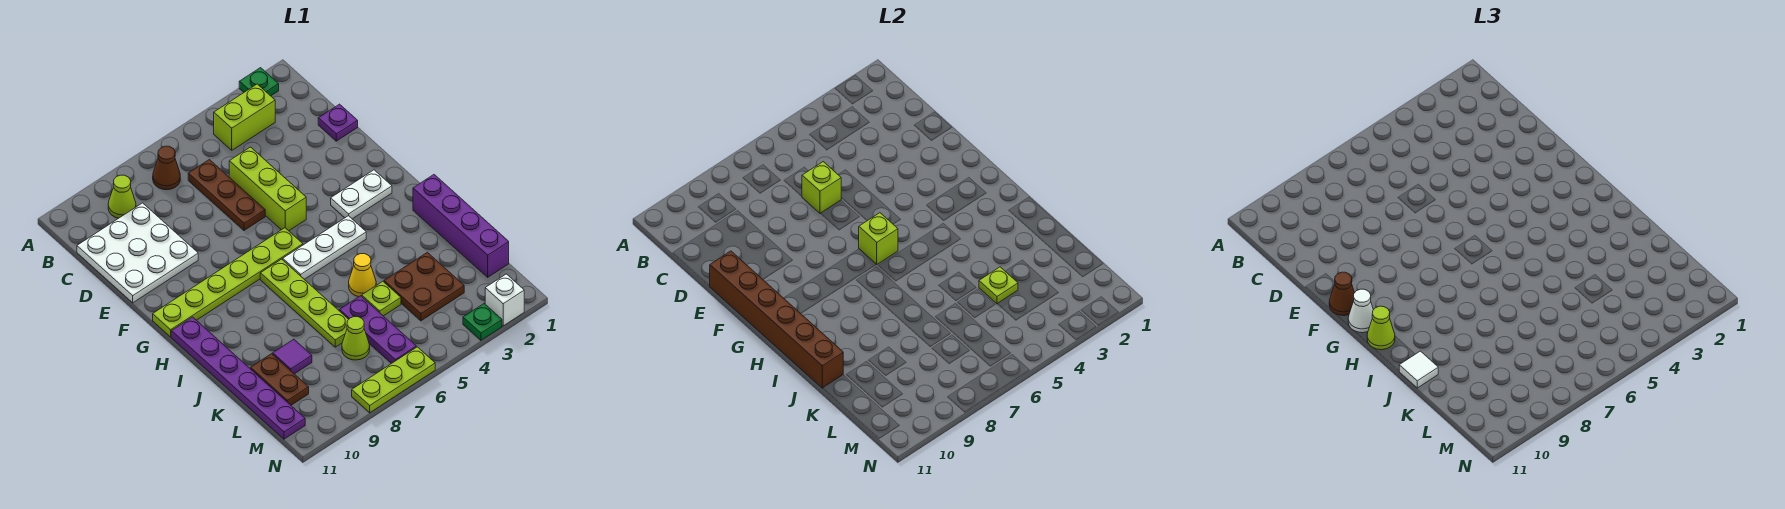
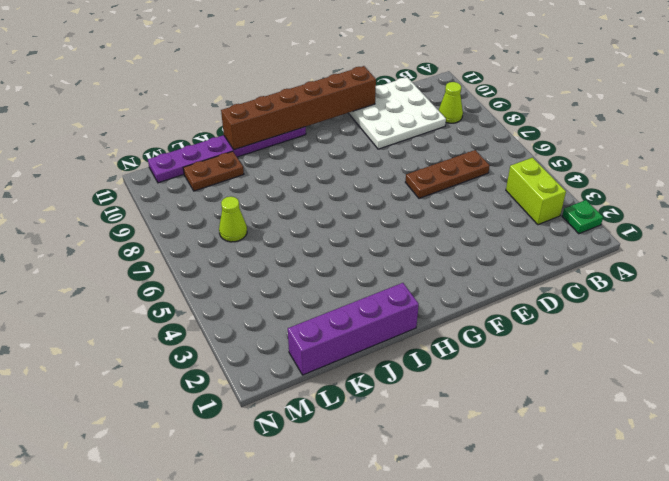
none -> brown 1x1 cone [153,146,180,190]
none -> purple 1x1 plate [318,104,358,141]
none -> lime 1x3 brick [229,147,306,231]
none -> white 1x2 plate [331,170,392,219]

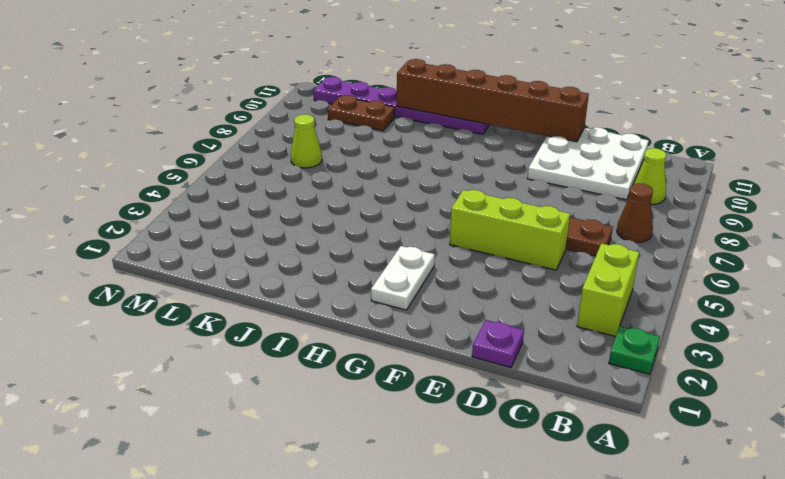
none -> lime 1x6 plate [153,228,303,337]
none -> white 1x3 plate [283,216,366,279]
none -> lime 1x4 plate [260,259,349,347]
none -> purple 1x4 brick [413,175,509,277]

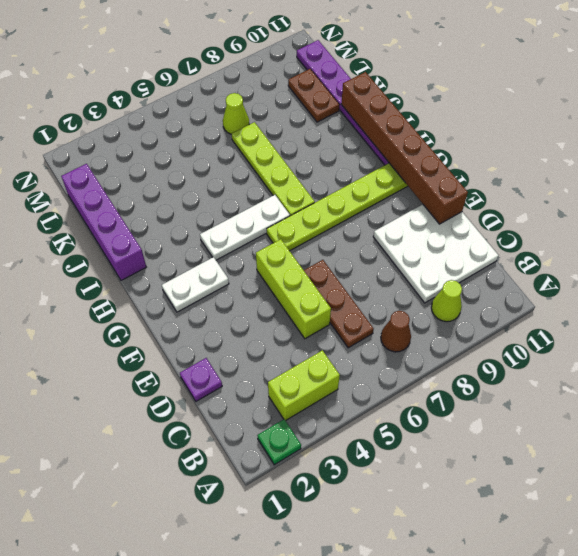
none -> yellow 1x1 cone [349,254,376,297]
none -> brown 2x2 plate [384,252,464,321]
none -> lime 1x1 plate [362,281,401,316]
none -> purple 1x3 plate [339,296,416,364]

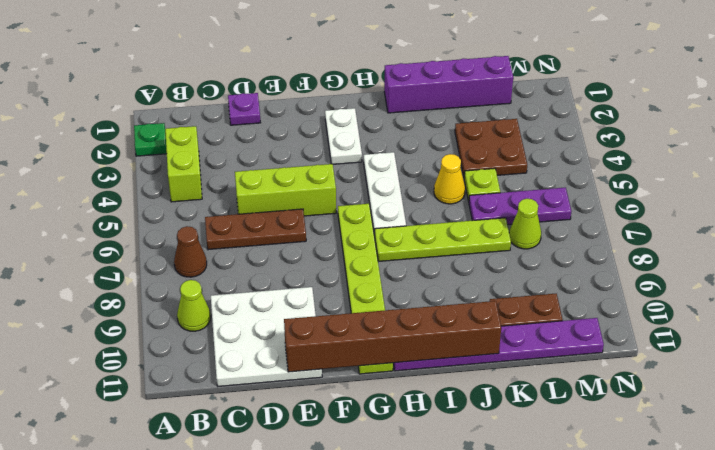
none -> purple 1x1 tile [273,339,312,374]
none -> white 1x1 brick [485,274,524,326]
none -> green 1x1 plate [463,304,502,340]
none -> lime 1x3 plate [352,347,435,413]

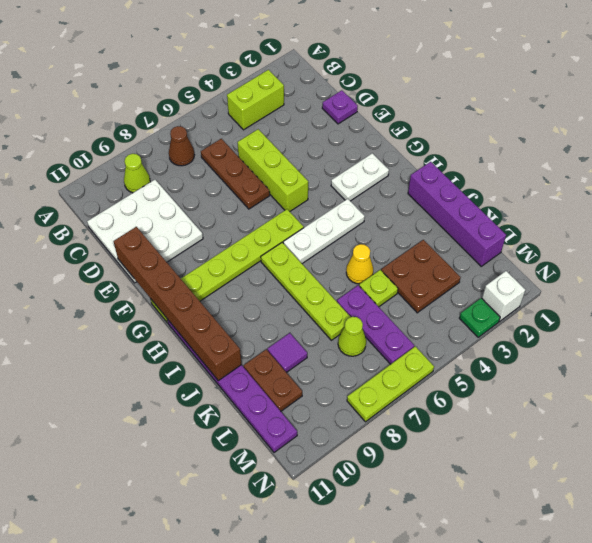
none -> green 1x1 plate [239,68,279,96]
none -> lime 1x1 brick [802,162,841,213]
none -> lime 1x1 brick [859,213,898,264]
none -> lime 1x1 plate [979,267,1018,304]

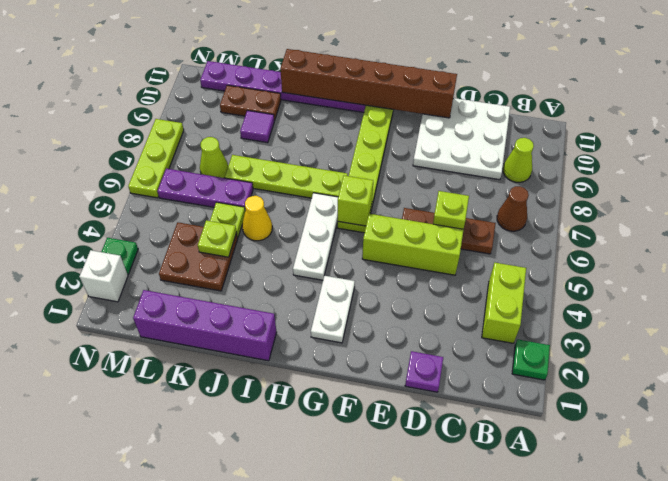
none -> brown 1x1 cone [1329,272,1354,316]
none -> white 1x1 cone [1348,289,1373,333]
none -> lime 1x1 cone [1367,306,1395,350]
none -> white 1x1 tile [1399,351,1438,388]

